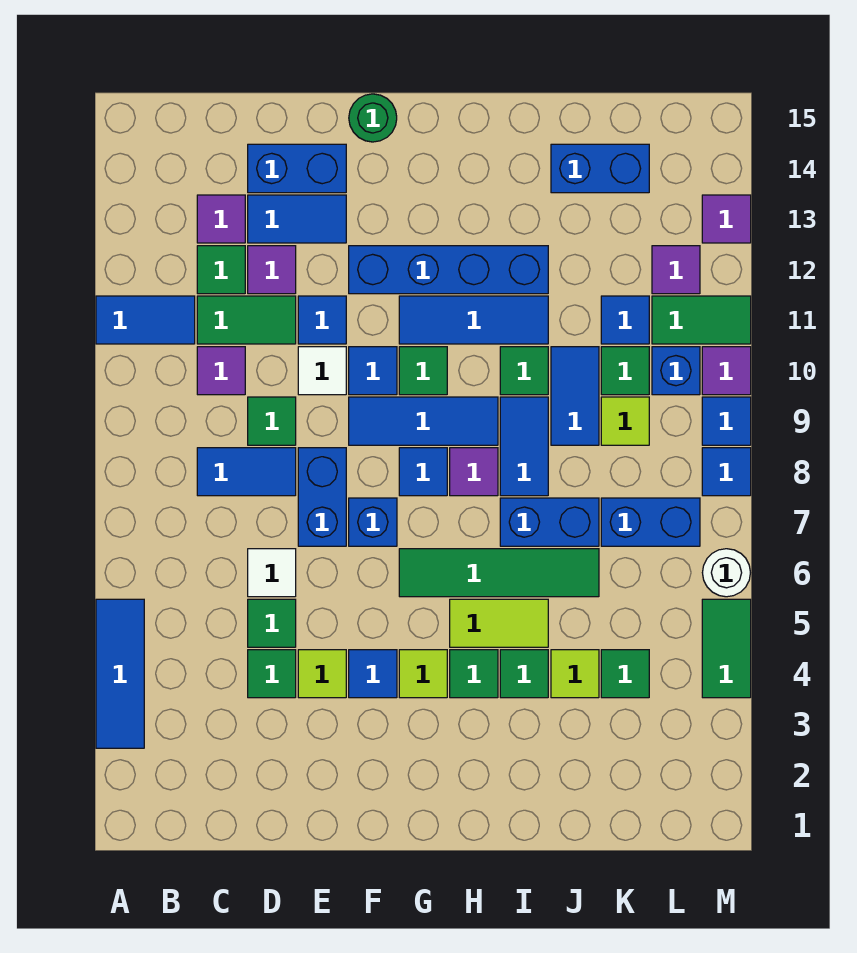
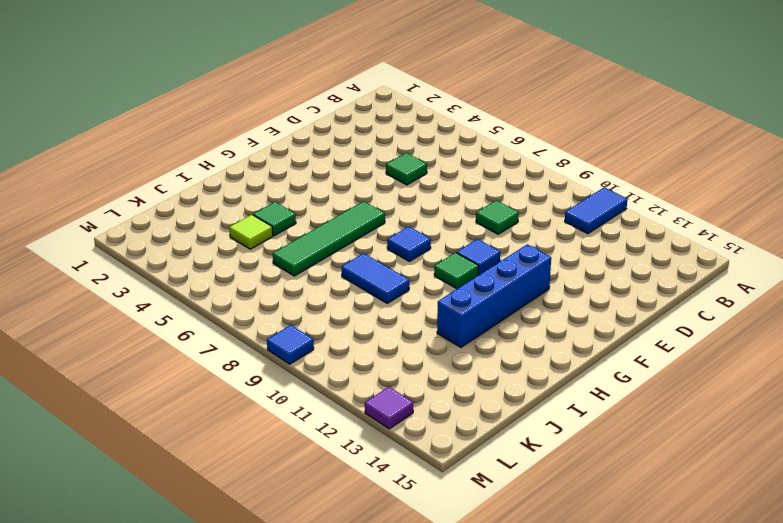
none -> blue 1x3 tile [96,599,144,748]
none -> blue 1x2 tile [197,448,296,496]
none -> purple 1x1 tile [197,347,245,395]
none -> green 1x2 tile [197,296,296,344]

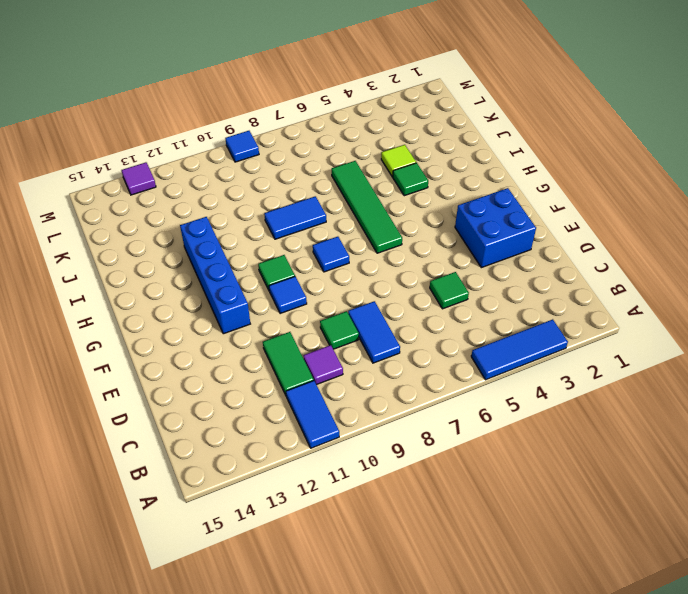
blue 2x2 brick [455,188,536,268] -> none
none -> green 1x1 tile [197,246,245,294]
none -> purple 1x1 tile [197,195,245,243]
none -> green 1x1 tile [248,650,296,698]
none -> white 1x1 tile [248,549,296,597]

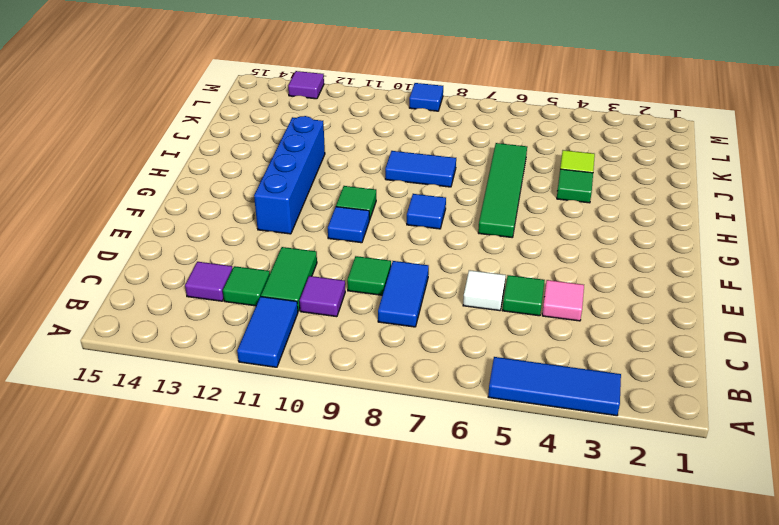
pink 1x1 tile [542,280,584,321] -> green 1x1 tile [248,650,296,698]
none -> purple 1x1 tile [248,246,296,294]
none -> blue 1x2 tile [248,195,346,243]
none -> blue 1x2 brick [248,144,346,193]
none -> lime 1x1 tile [298,650,346,698]

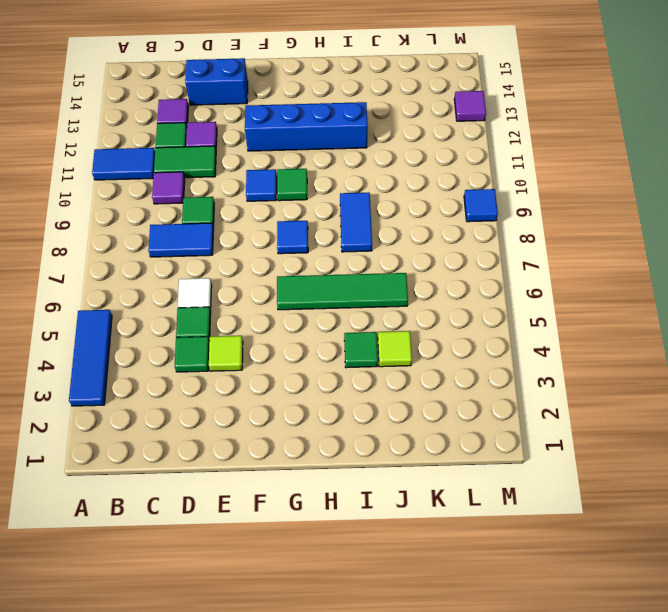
none -> blue 1x2 tile [248,195,346,243]
none -> blue 1x2 brick [298,448,346,546]
none -> white 1x1 tile [298,347,346,395]
none -> blue 1x1 tile [298,296,346,344]

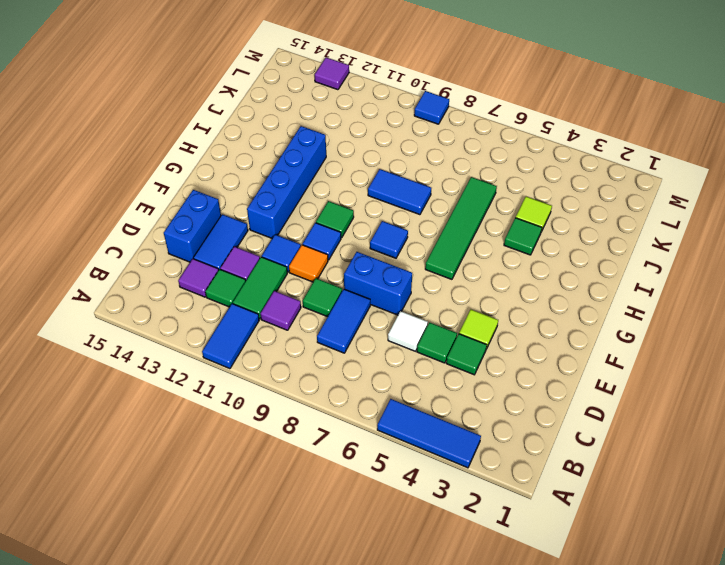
orange 1x1 tile [289,245,328,282] -> white 1x1 tile [298,347,346,395]
none -> blue 1x1 tile [349,650,397,698]
none -> blue 1x1 brick [349,498,397,546]
none -> blue 1x3 tile [349,397,498,445]
none -> green 1x1 round brick [349,94,397,142]

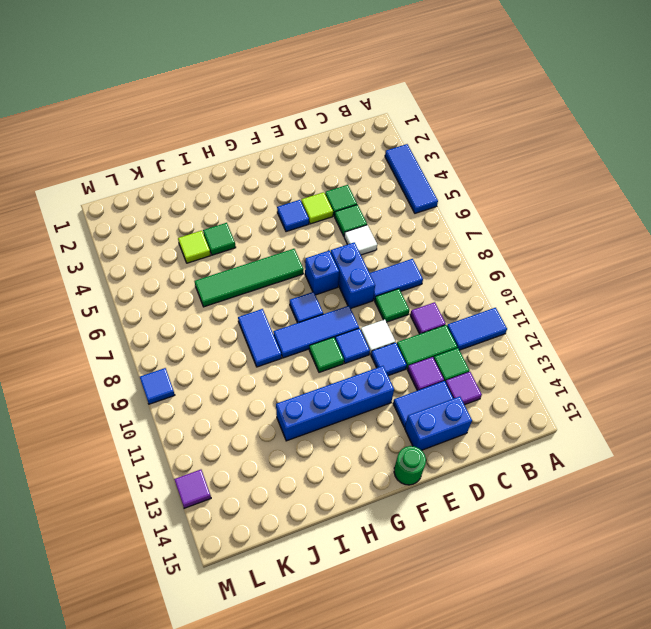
none -> lime 1x1 tile [399,650,447,698]
none -> blue 1x3 tile [399,296,548,344]
none -> green 1x1 tile [450,650,498,698]
none -> lime 1x2 tile [450,599,548,647]

